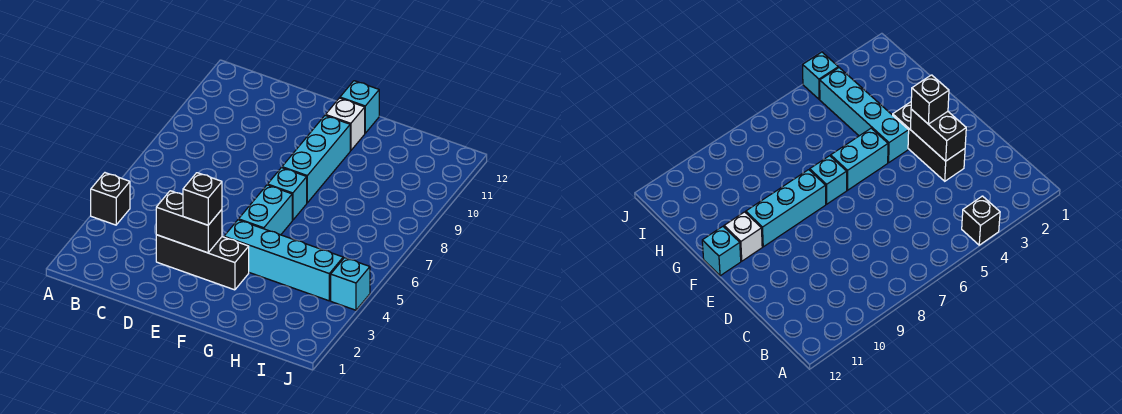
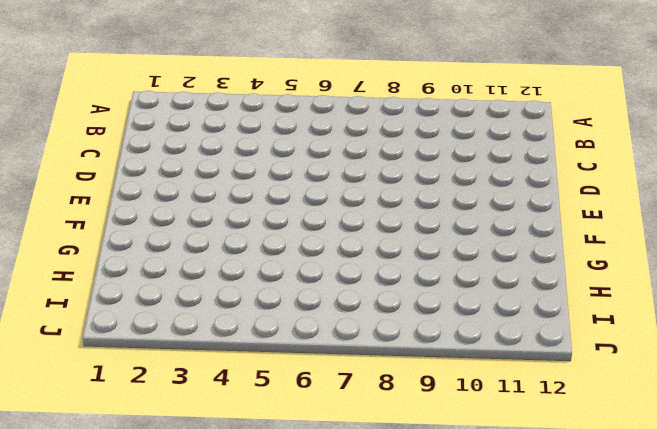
none -> black 1x1 brick [91,173,130,225]
none -> black 1x3 brick [156,235,249,290]

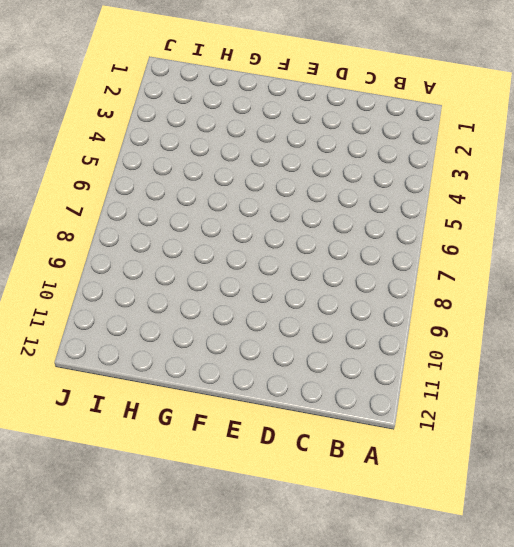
none -> black 1x1 brick [91,173,130,225]
none -> black 1x3 brick [156,235,249,290]

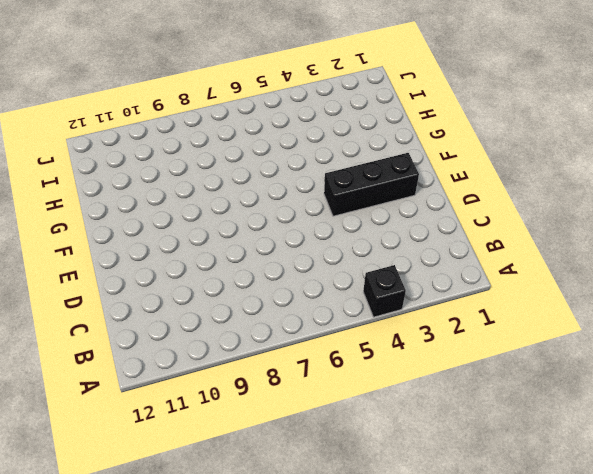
black 1x3 brick [324,153,419,216] -> black 1x3 brick turned to [156,235,249,290]
none -> cyan 1x4 brick [224,220,343,301]
none -> cyan 1x2 brick [239,185,292,235]

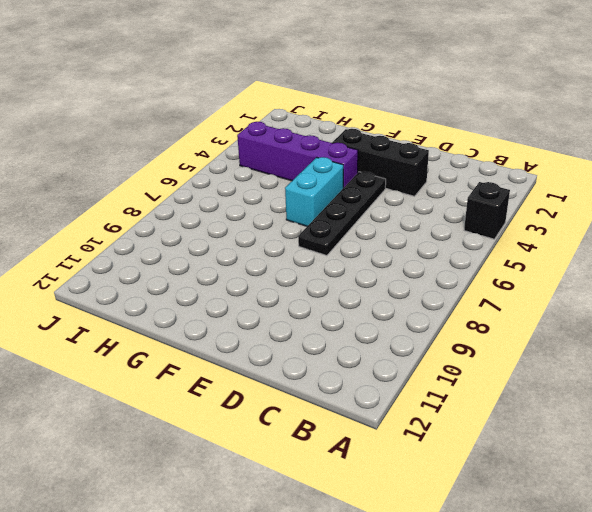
black 1x4 plate [298,172,386,256] -> none
purple 1x4 brick [237,122,358,188] -> cyan 1x4 brick [224,220,343,301]
none -> cyan 1x1 brick [268,168,307,220]
none -> cyan 1x3 brick [282,115,350,203]

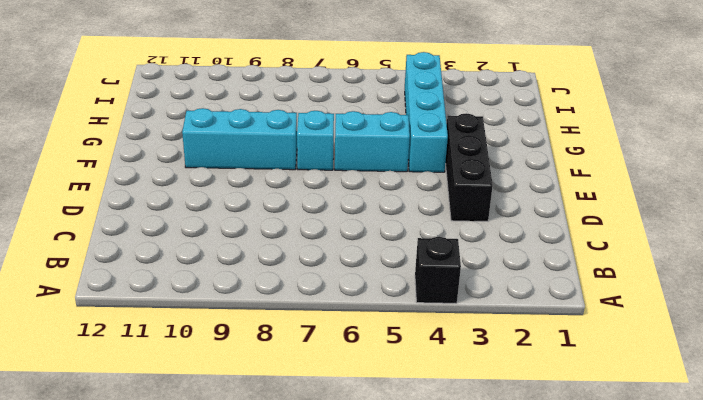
none -> white 1x1 brick [326,98,365,151]
none -> cyan 1x1 brick [340,81,379,133]

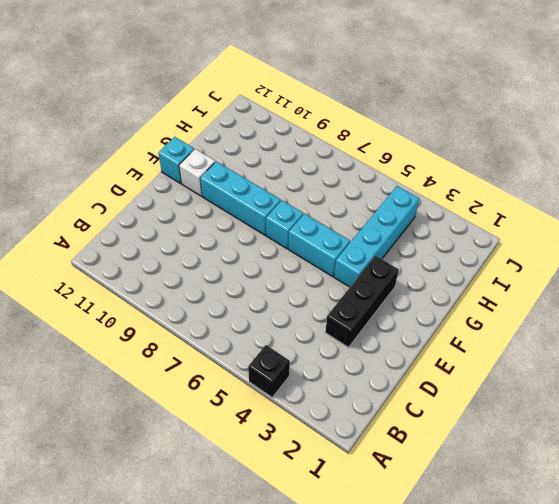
none -> cyan 1x1 brick [331,258,370,310]
none -> black 1x2 brick [156,191,222,253]

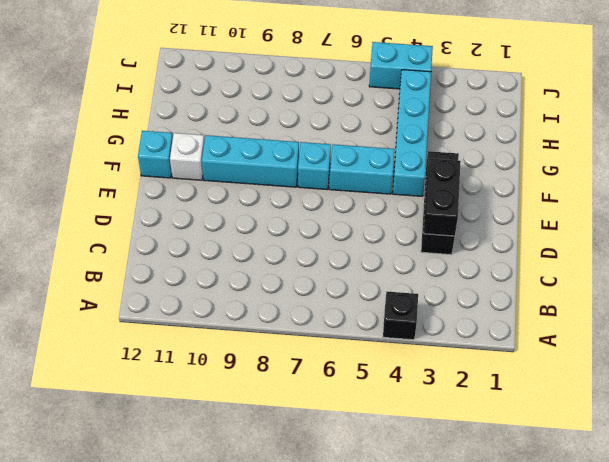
cyan 1x2 brick [369,42,433,89] -> cyan 1x1 brick [331,258,370,310]
none -> black 1x1 brick [183,173,222,225]

